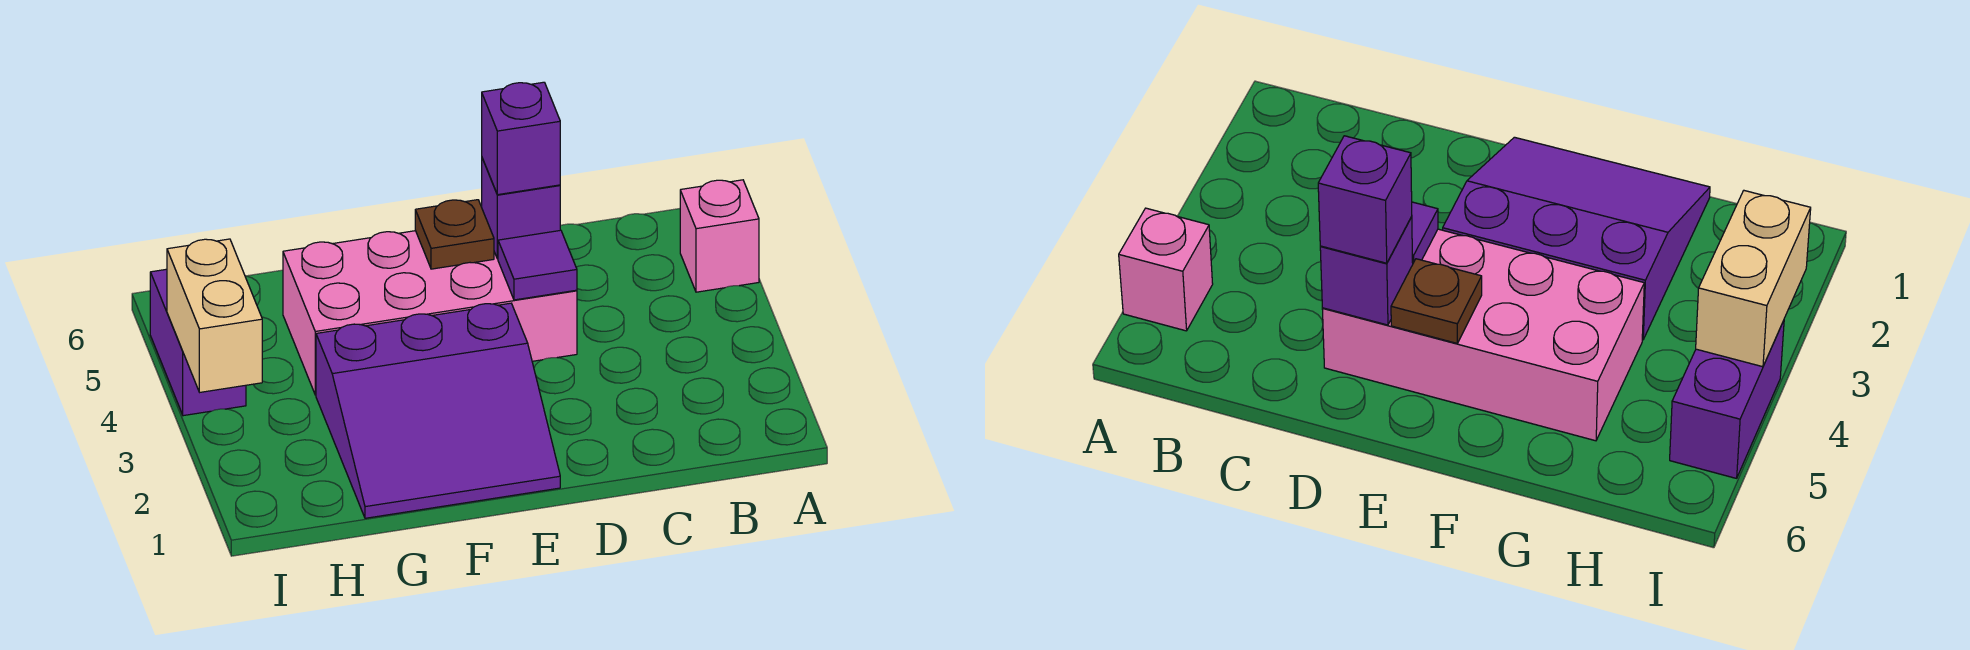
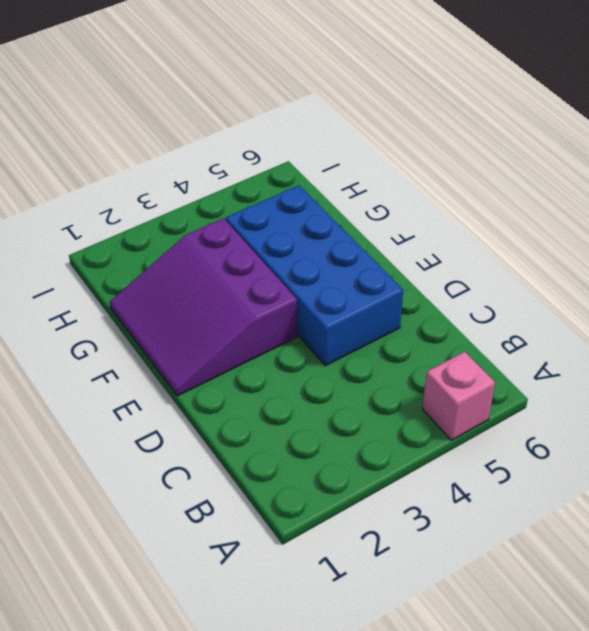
blue 2x4 brick [226,185,403,366] -> pink 2x4 brick [283,231,577,395]
none -> purple 1x2 brick [150,269,246,416]
none -> purple 1x1 tile [498,230,577,300]

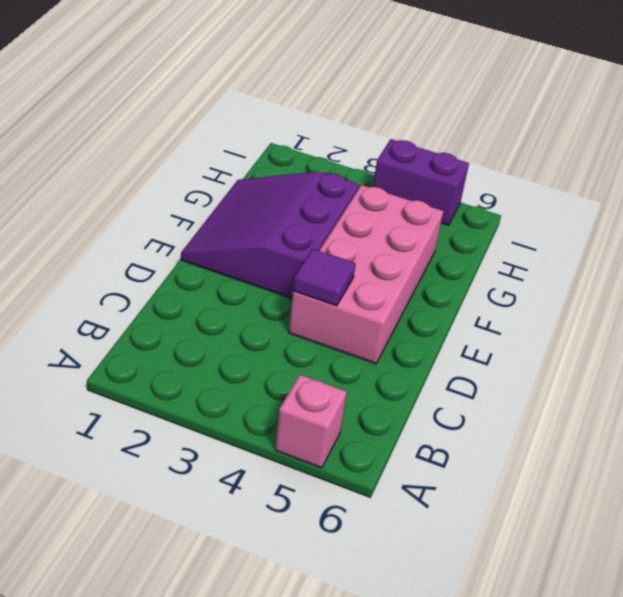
none -> purple 1x1 brick [482,158,560,259]
none -> brown 1x1 plate [415,200,494,269]

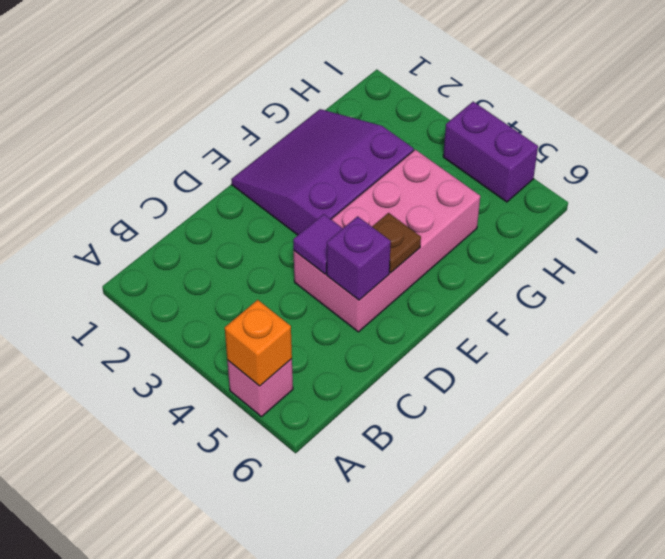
orange 1x1 brick [225,300,292,386] -> none
none -> tan 1x2 brick [167,239,262,392]
none -> purple 1x1 brick [482,82,560,195]

